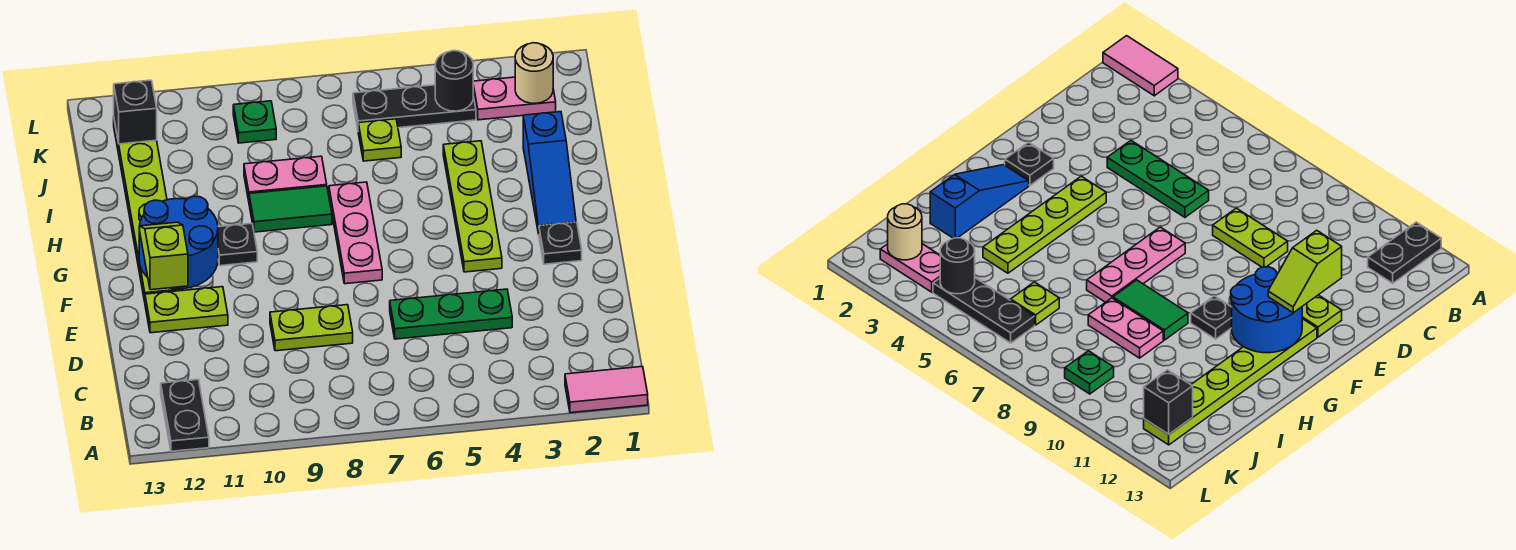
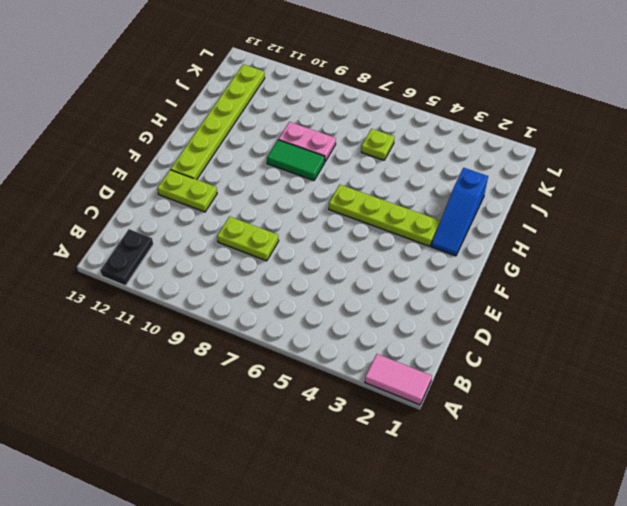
lime 1x4 plate [329,185,440,246] -> lime 1x4 plate turned to [443,141,502,272]
none -> green 1x3 plate [390,289,512,339]
none -> black 1x1 plate [539,222,582,264]
none -> pink 1x3 plate [329,182,382,284]

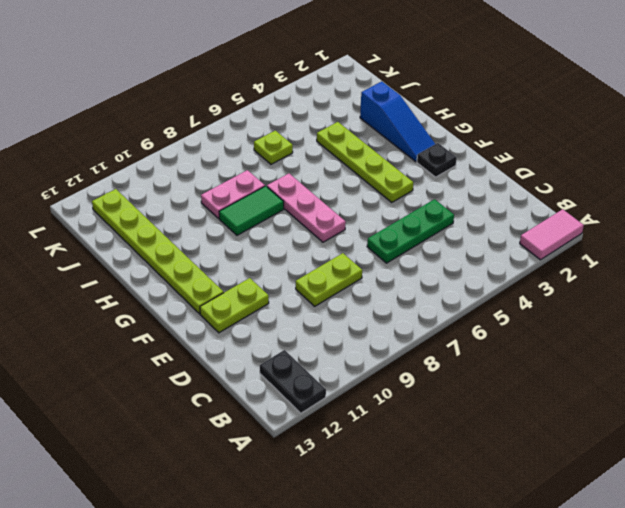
none -> black 1x1 plate [218,223,257,266]
none -> pink 1x2 plate [473,77,556,120]
none -> black 1x3 plate [353,85,476,128]

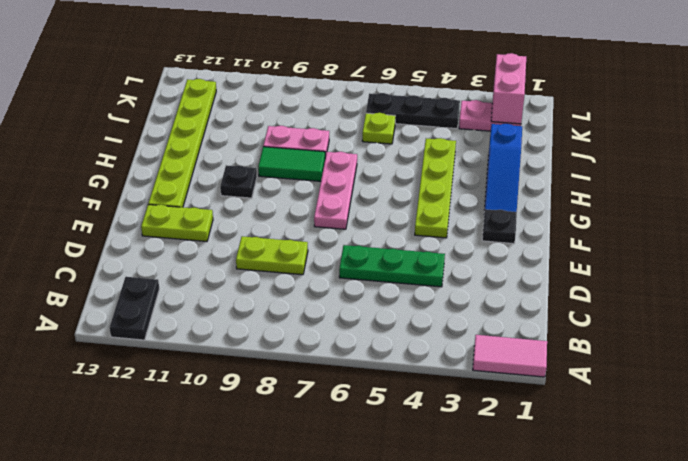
pink 1x2 brick [491,53,526,124] -> tan 1x1 round brick [515,43,553,103]
none -> green 1x1 plate [233,101,276,143]
none -> blue 2x2 round brick [139,196,218,289]
none -> black 1x1 round brick [435,51,473,111]

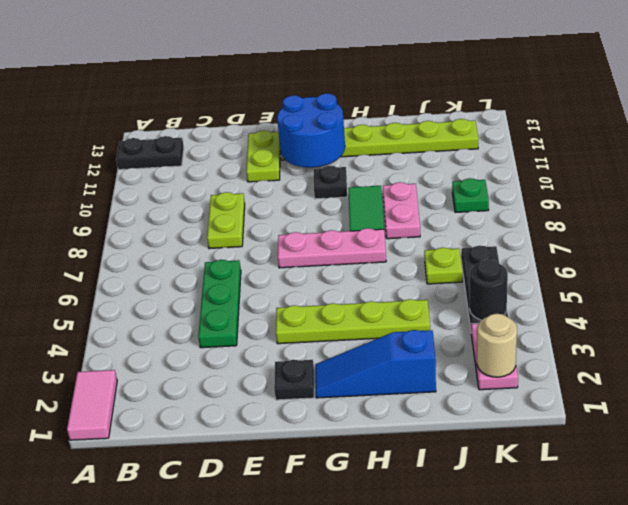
none -> black 1x1 brick [114,80,157,144]
none -> lime 1x2 slope [140,222,188,290]

